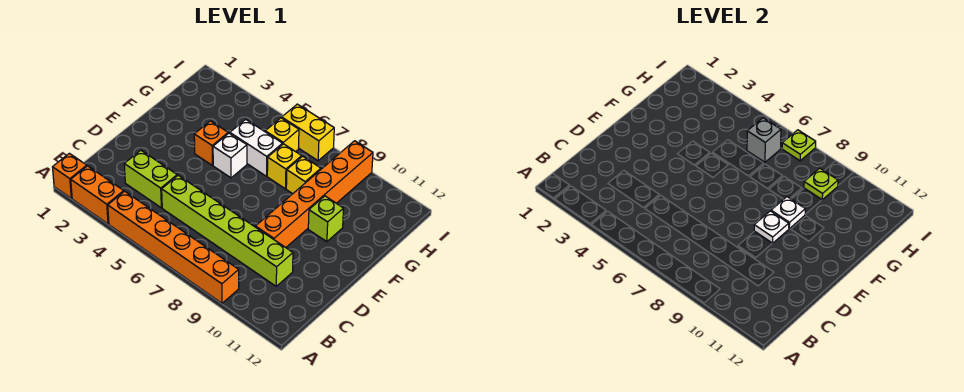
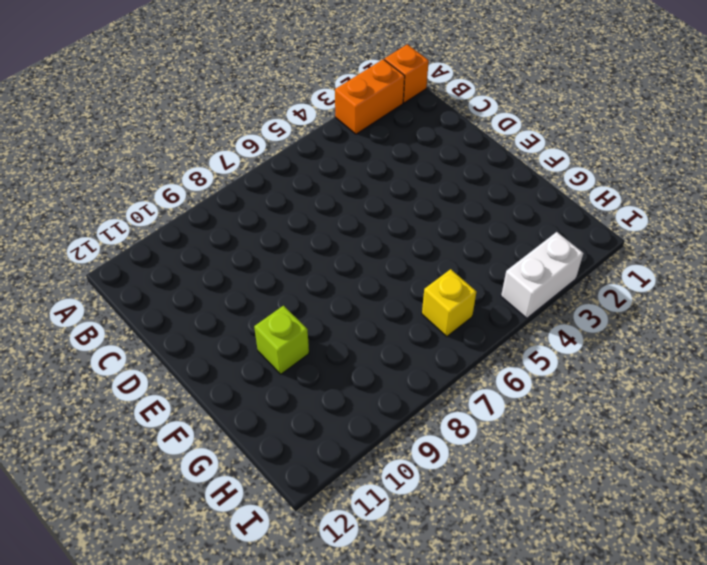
white 1x2 brick [501,232,583,318] -> white 1x2 brick moved to [230,119,283,176]
none -> orange 1x6 brick [108,191,239,303]
none -> lime 1x2 brick [124,150,177,208]
none -> lime 1x6 brick [162,175,293,286]

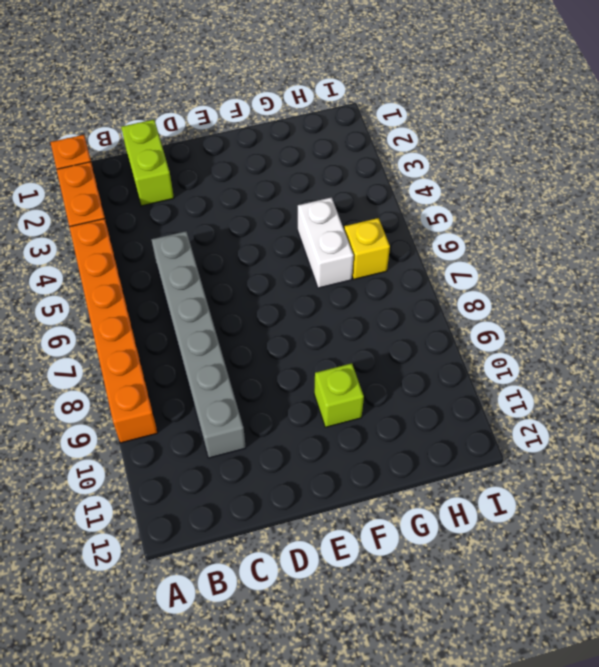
lime 1x2 brick [121,120,174,206] -> lime 1x2 brick moved to [124,150,177,208]
grey 1x6 brick [151,231,246,458] -> lime 1x6 brick [162,175,293,286]
none -> orange 1x6 brick [255,141,373,247]
none -> orange 1x1 brick [194,121,228,165]
none -> white 1x1 brick [213,133,247,178]

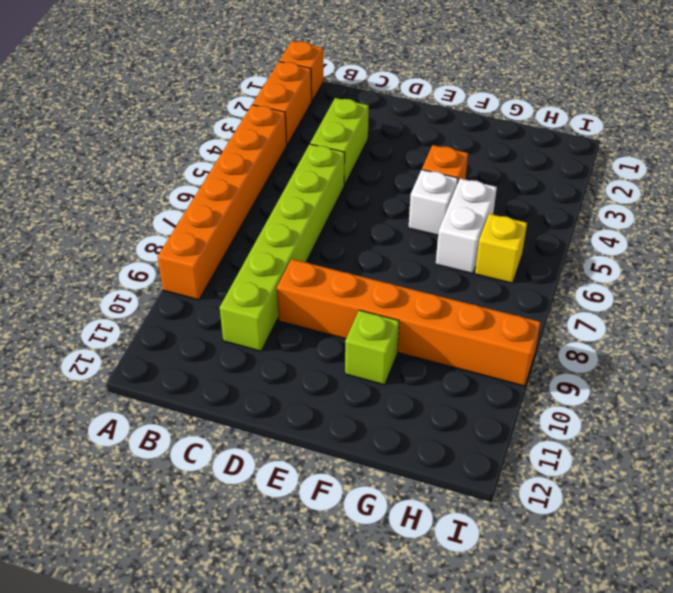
none -> yellow 1x1 brick [267,144,302,189]
none -> yellow 1x1 brick [286,156,321,194]
none -> yellow 1x2 brick [282,104,334,161]

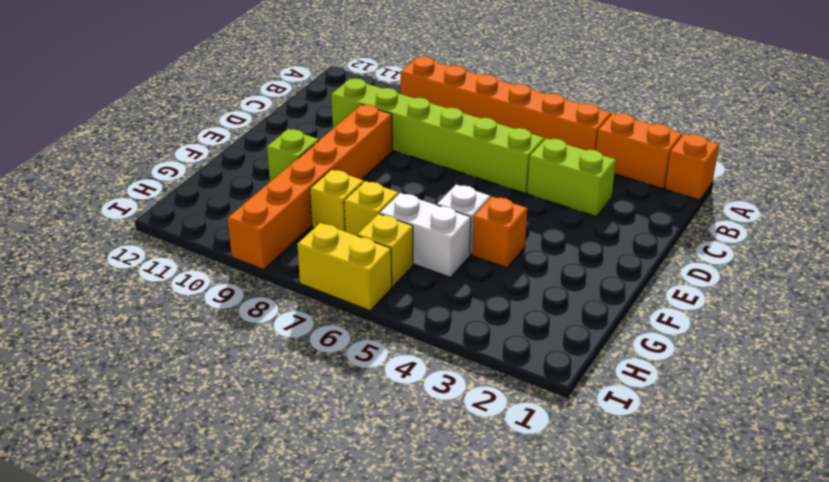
none -> white 1x1 plate [754,211,789,243]
none -> white 1x1 plate [771,197,805,228]
none -> grey 1x1 brick [747,118,781,162]

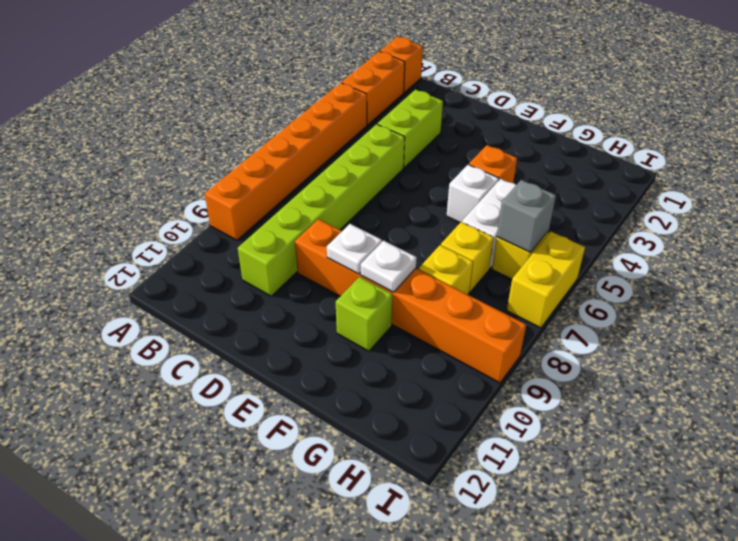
none -> lime 1x1 plate [804,168,838,200]
none -> lime 1x1 plate [782,130,816,161]

